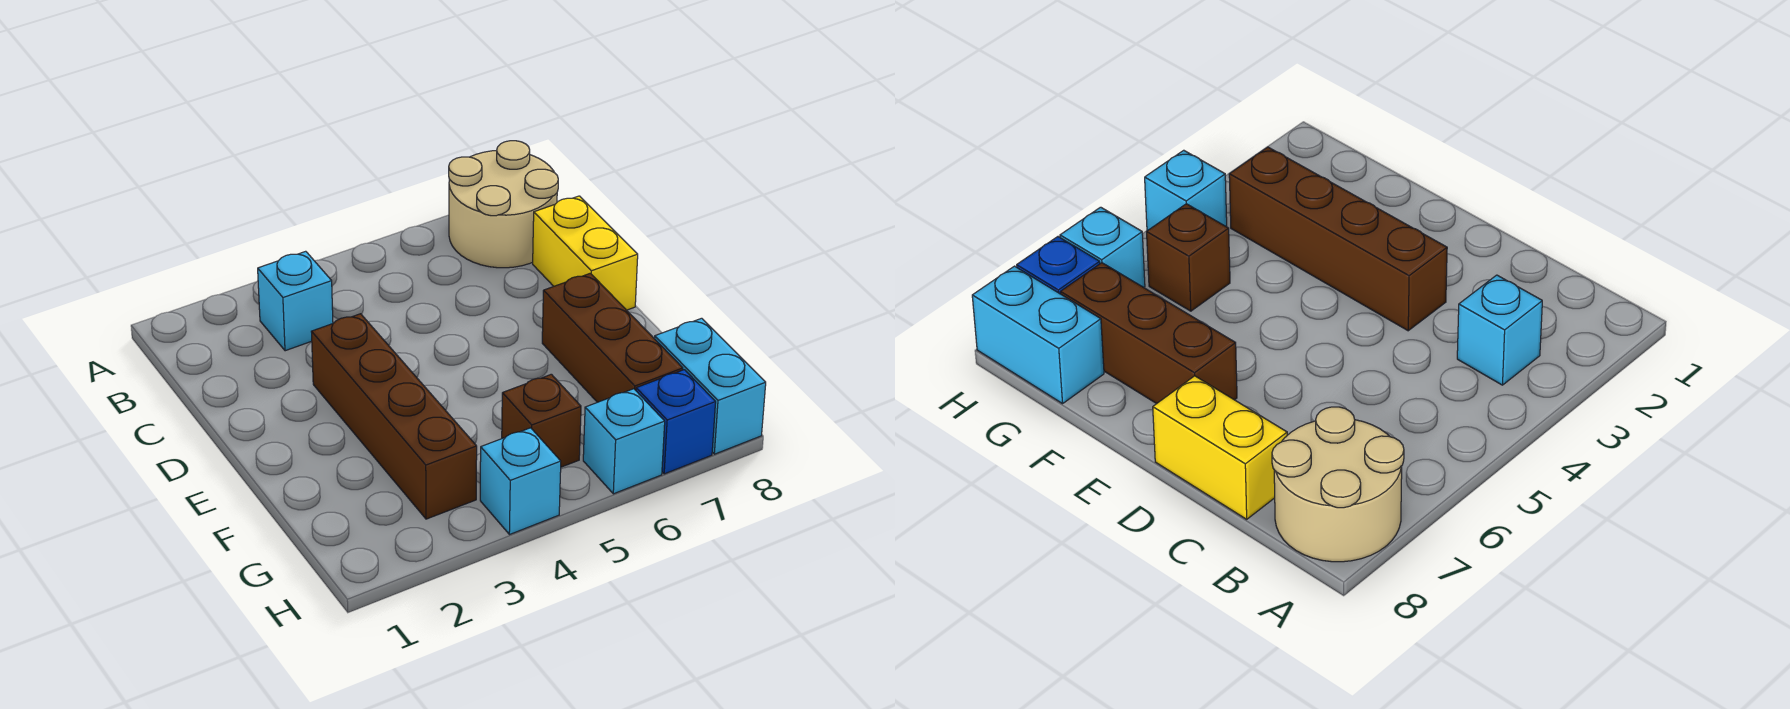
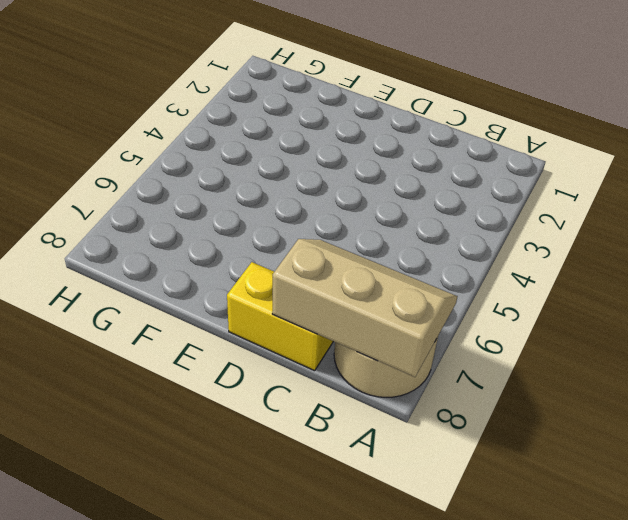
tan 2x3 slope [272,239,458,377] -> none
none -> cyan 1x1 brick [258,251,333,351]
none -> brown 1x4 brick [311,314,477,519]

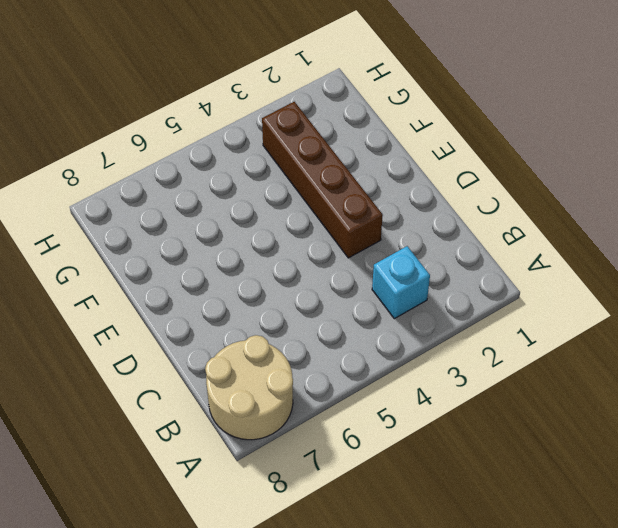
none -> yellow 1x2 brick [533,196,638,310]
none -> brown 1x3 brick [542,273,683,402]

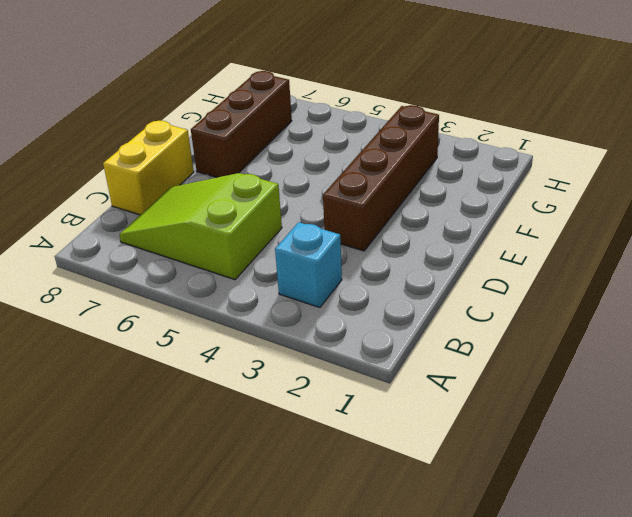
lime 2x3 slope [119,173,282,280] -> tan 2x2 round brick [449,141,558,268]
none -> brown 1x1 brick [502,374,581,467]
none -> cyan 1x2 brick [655,318,766,454]

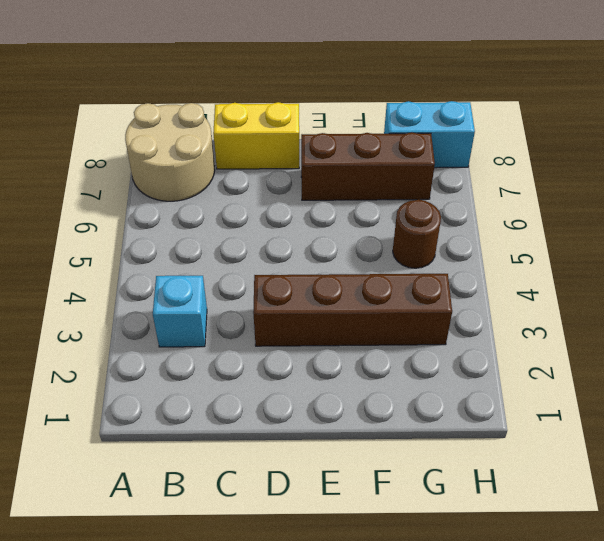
brown 1x1 round brick [393,200,441,268] -> brown 1x1 brick [502,374,581,467]
none -> cyan 1x1 brick [480,428,561,535]
none -> cyan 1x1 brick [583,389,665,494]

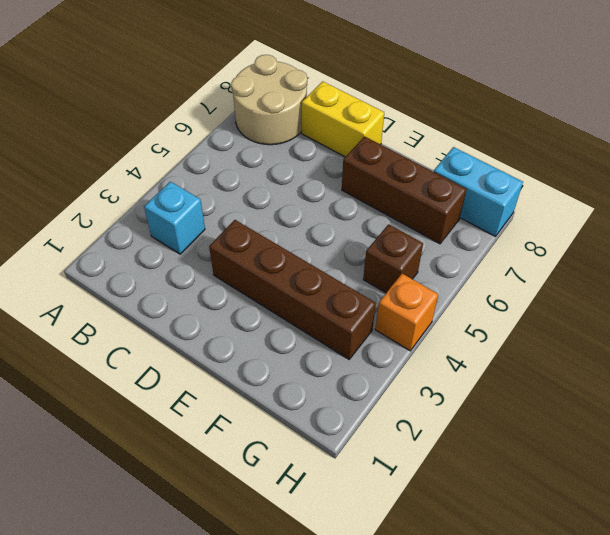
orange 1x1 brick [375,274,438,351] -> cyan 1x1 brick [480,428,561,535]
none -> cyan 1x1 brick [583,389,665,494]
none -> blue 1x1 brick [636,370,716,474]

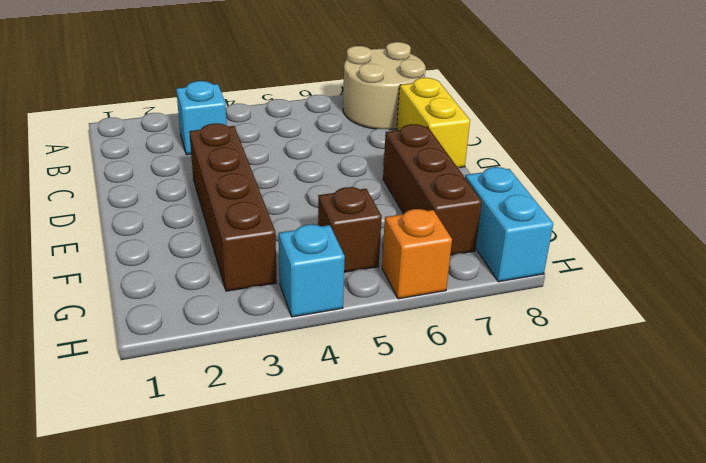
orange 1x1 brick [382,209,452,299] -> cyan 1x1 brick [583,389,665,494]
none -> blue 1x1 brick [636,370,716,474]

